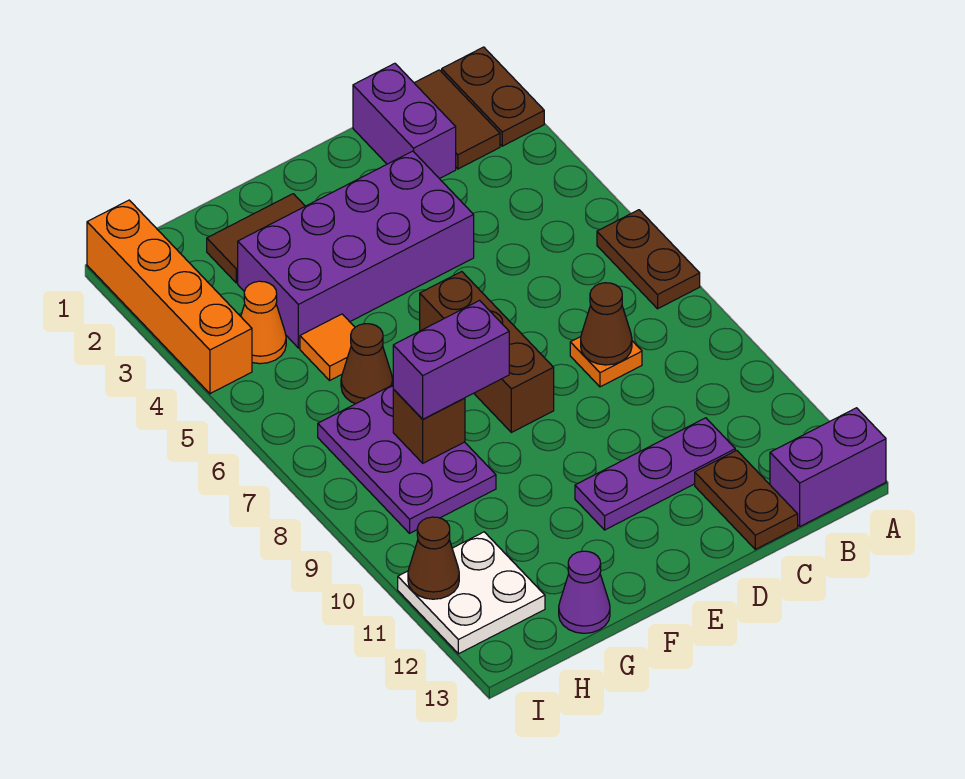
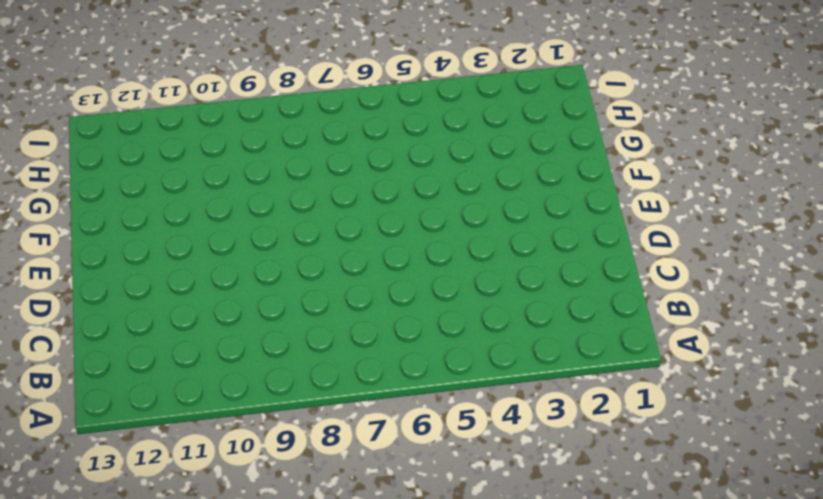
none -> brown 1x2 plate [442,47,544,146]
none -> brown 1x2 plate [597,210,700,309]
none -> purple 1x2 brick [770,408,886,526]

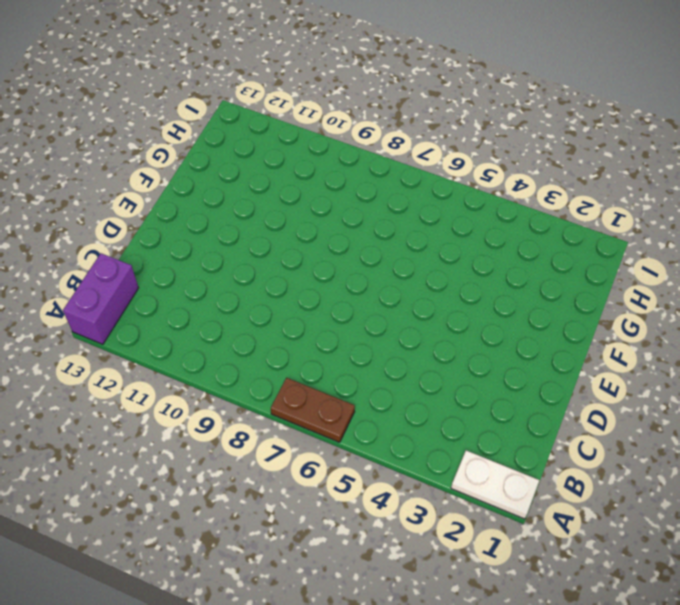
white 1x2 plate [451,451,540,519] -> brown 1x2 plate [442,47,544,146]
none -> brown 1x2 tile [415,70,500,169]
none -> purple 1x2 brick [353,63,456,179]
none -> orange 1x1 plate [570,337,642,387]

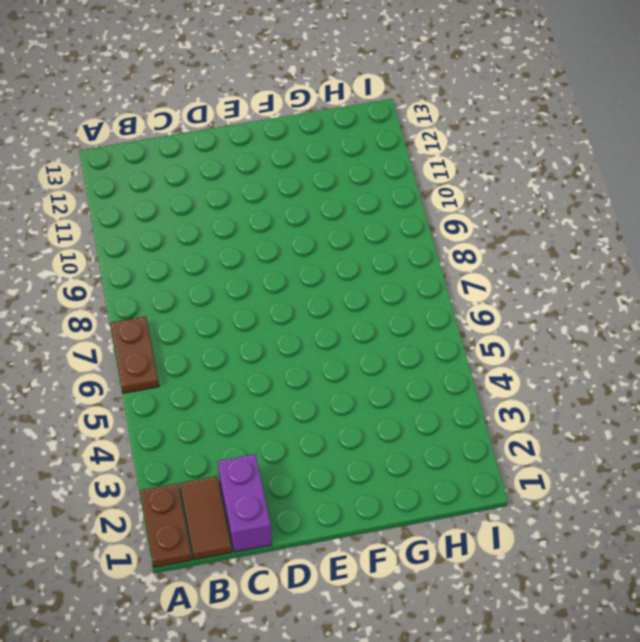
none -> purple 1x2 brick [770,408,886,526]
none -> orange 1x1 plate [570,337,642,387]
none -> purple 1x3 plate [575,418,735,530]

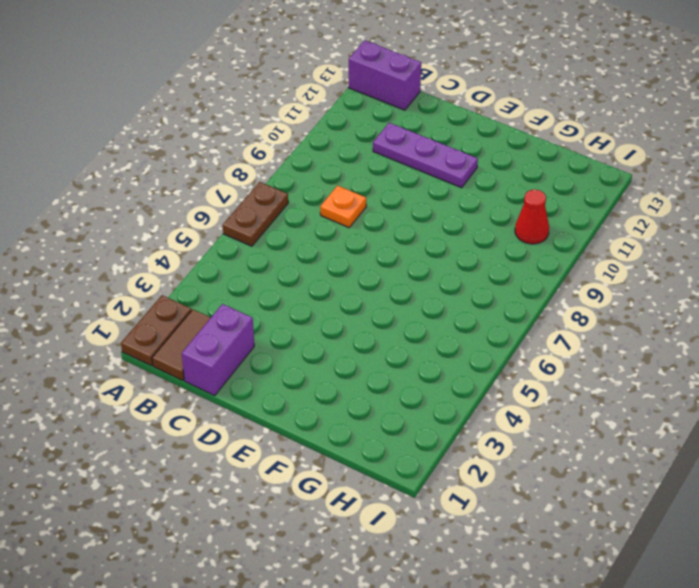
red 1x1 cone [515,189,549,244] -> none
none -> brown 1x2 plate [695,450,798,549]
none -> purple 2x4 brick [238,151,474,348]
none -> brown 1x3 brick [420,272,554,432]

